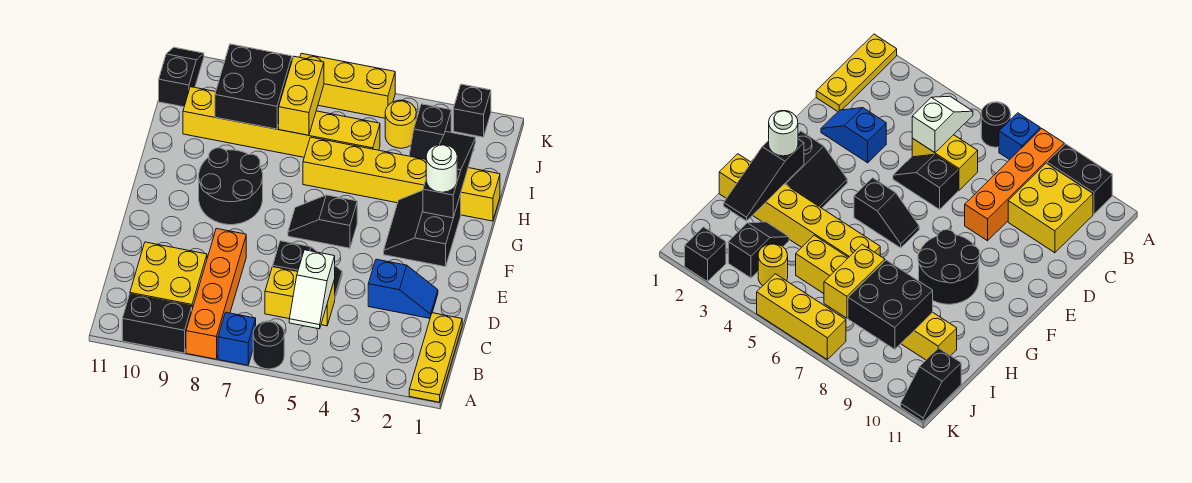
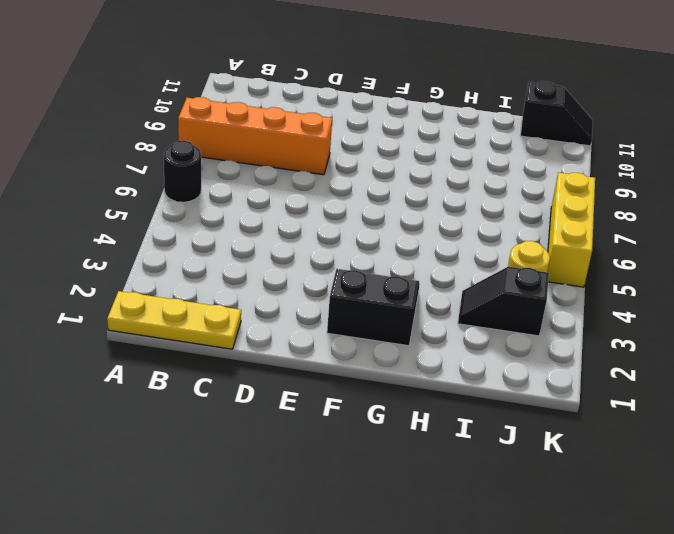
none -> blue 1x1 brick [218,312,256,365]
none -> black 1x2 brick [122,294,192,353]
none -> yellow 2x2 brick [130,242,207,309]

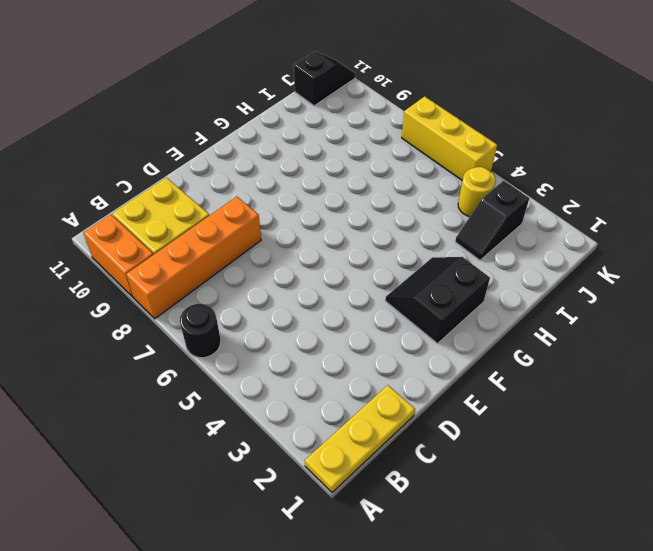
orange 1x2 brick [83,214,153,297] -> black 1x2 brick [122,294,192,353]
none -> blue 1x1 brick [218,312,256,365]
none -> yellow 1x2 brick [265,267,335,326]
none -> blue 1x2 slope [368,259,438,318]

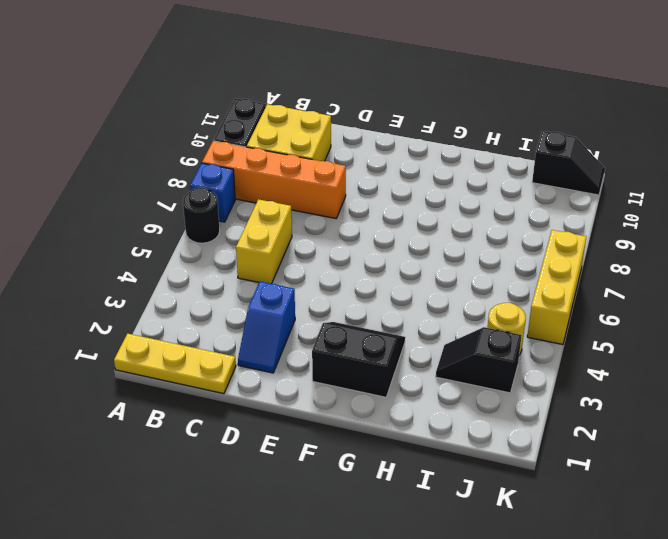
none -> black 1x2 slope [273,241,342,298]
none -> black 1x2 slope [288,195,357,248]
none -> black 2x2 round brick [199,148,263,225]

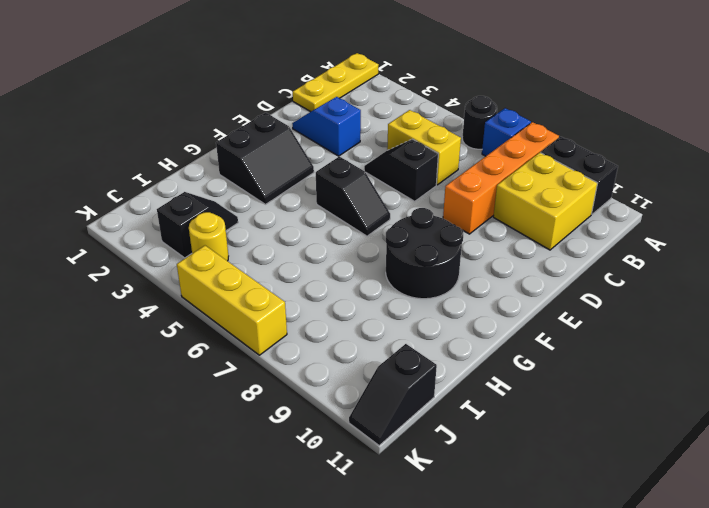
none -> yellow 1x6 brick [303,137,500,221]
none -> yellow 1x6 brick [183,87,380,157]
none -> black 1x1 brick [453,84,491,137]

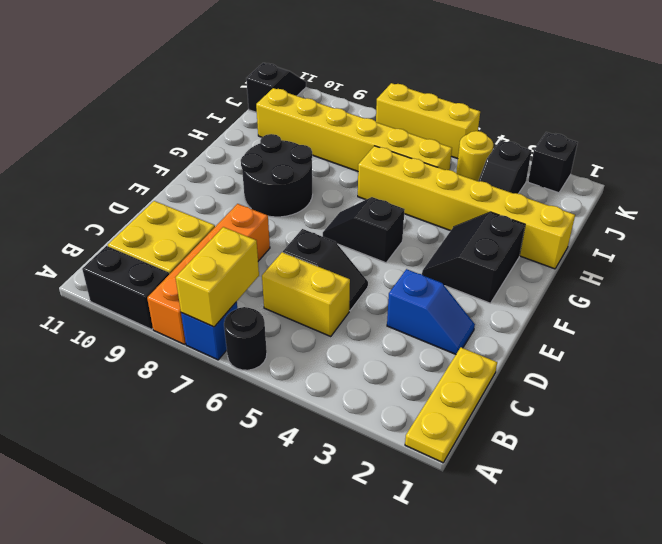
yellow 1x2 brick [176,227,259,327] -> yellow 1x2 brick moved to [279,56,324,135]
none -> white 1x2 slope [289,250,335,329]
none -> black 1x3 slope [423,132,476,218]
none -> black 2x2 brick [215,44,292,129]

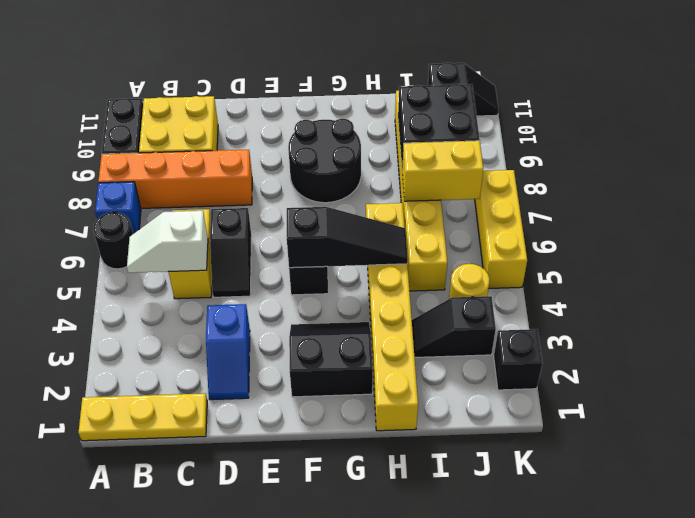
black 1x3 slope [287,207,408,268] -> black 1x3 slope moved to [423,132,476,218]
none -> white 1x1 round brick [426,144,457,192]

